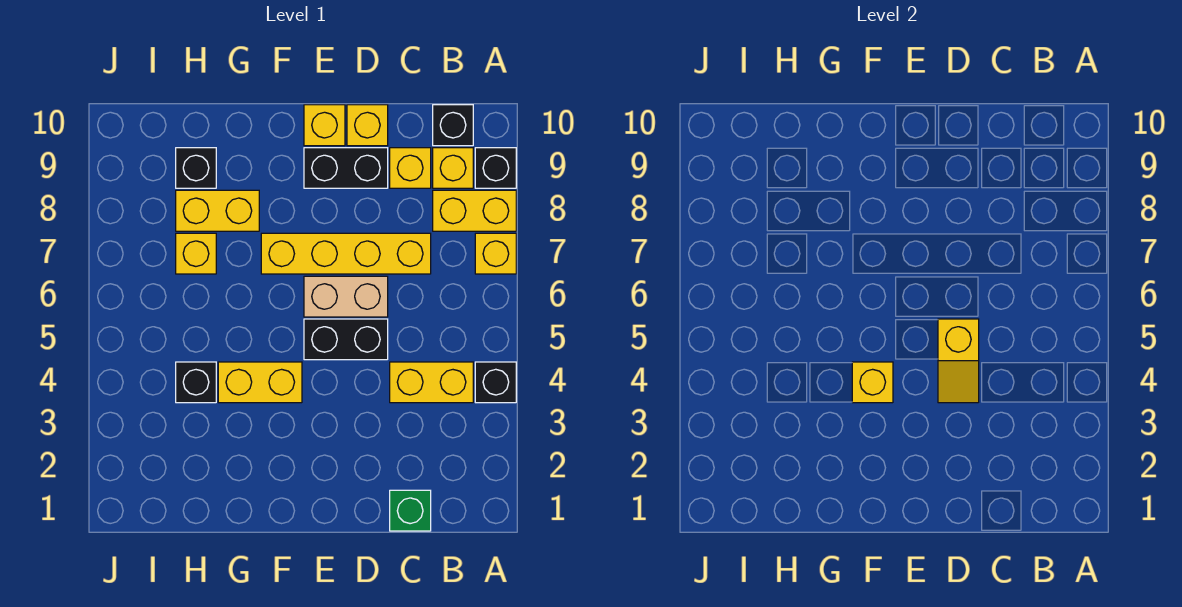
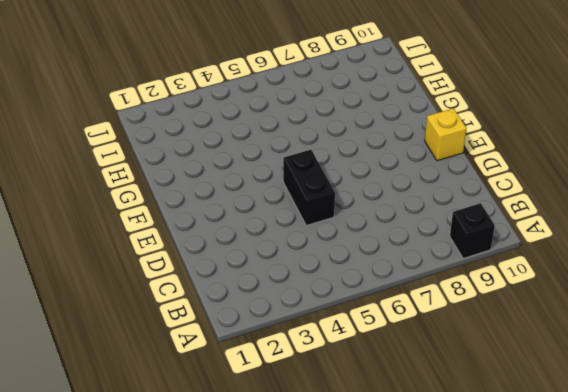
none -> black 1x1 brick [475,362,516,403]
none -> yellow 1x1 brick [475,233,516,274]
none -> yellow 1x2 brick [433,190,516,231]

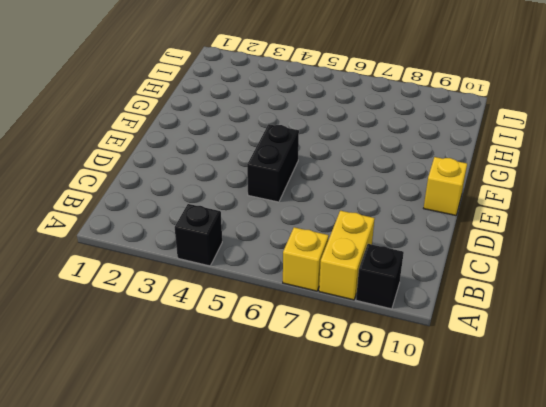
none -> yellow 1x2 brick [390,362,473,403]
none -> yellow 1x1 brick [433,148,473,188]
none -> black 1x1 brick [433,105,473,146]

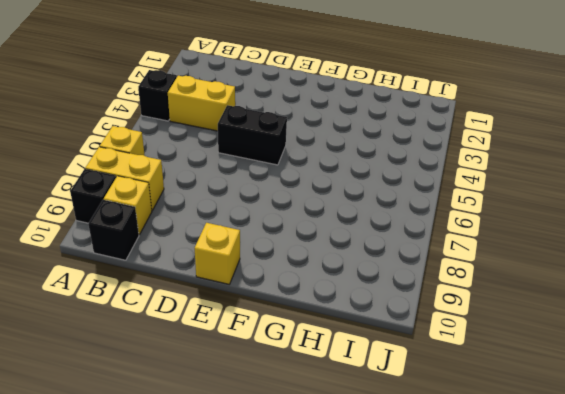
none -> green 1x1 brick [390,490,431,531]
none -> yellow 1x4 brick [261,233,431,274]
none -> yellow 1x1 brick [390,148,431,188]

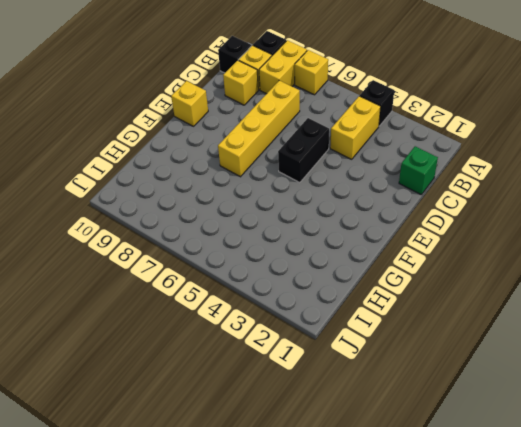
none -> tan 1x2 brick [304,276,388,317]
none -> black 1x2 brick [304,148,388,188]
none -> yellow 1x1 brick [347,105,388,146]

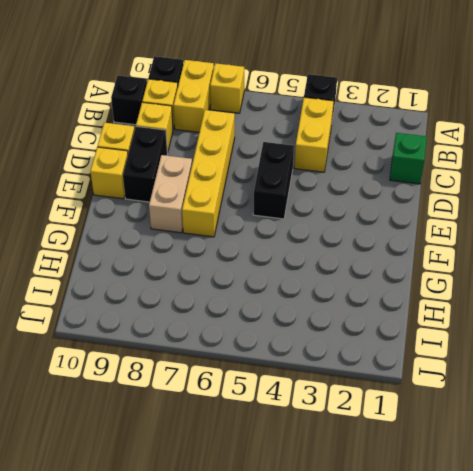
tan 1x2 brick [149,155,192,233] -> tan 1x2 brick moved to [304,276,388,317]
none -> yellow 1x2 brick [218,362,302,403]
none -> yellow 1x2 brick [176,190,259,231]
none -> black 1x1 brick [176,362,216,403]

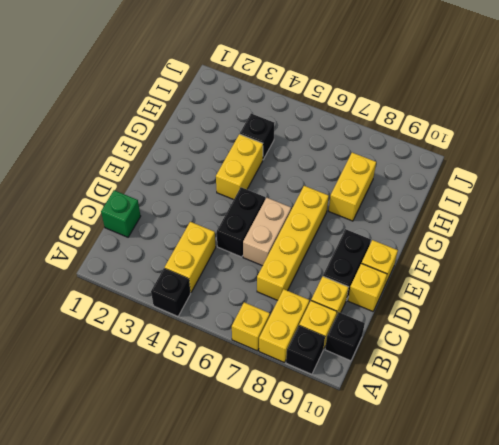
none -> yellow 1x1 brick [176,233,216,274]
none -> black 1x1 brick [176,148,216,188]
none -> yellow 1x2 slope [938,319,979,403]

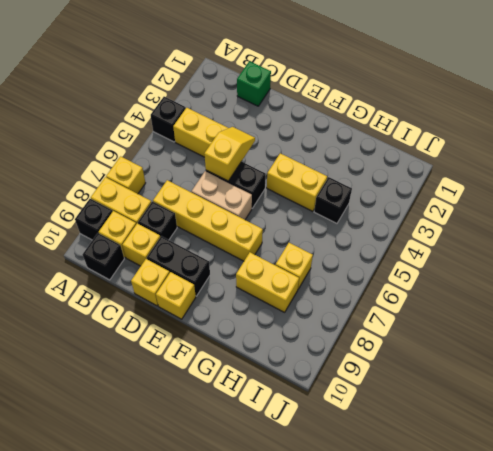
black 1x1 brick [138,202,177,240] -> black 1x1 brick moved to [176,148,216,188]
none -> yellow 1x1 brick [852,362,893,403]

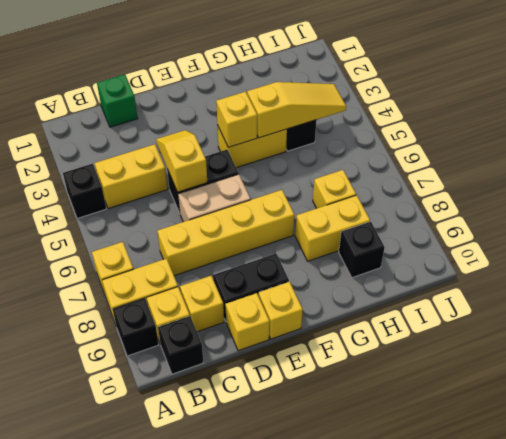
yellow 1x3 slope [247,82,346,138] -> none

